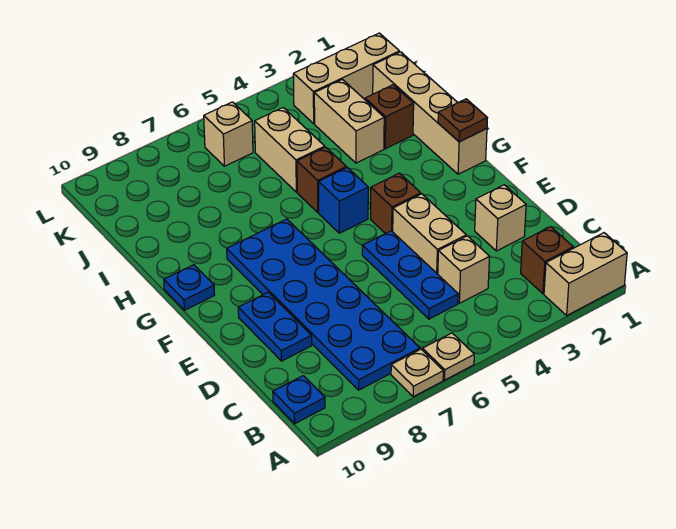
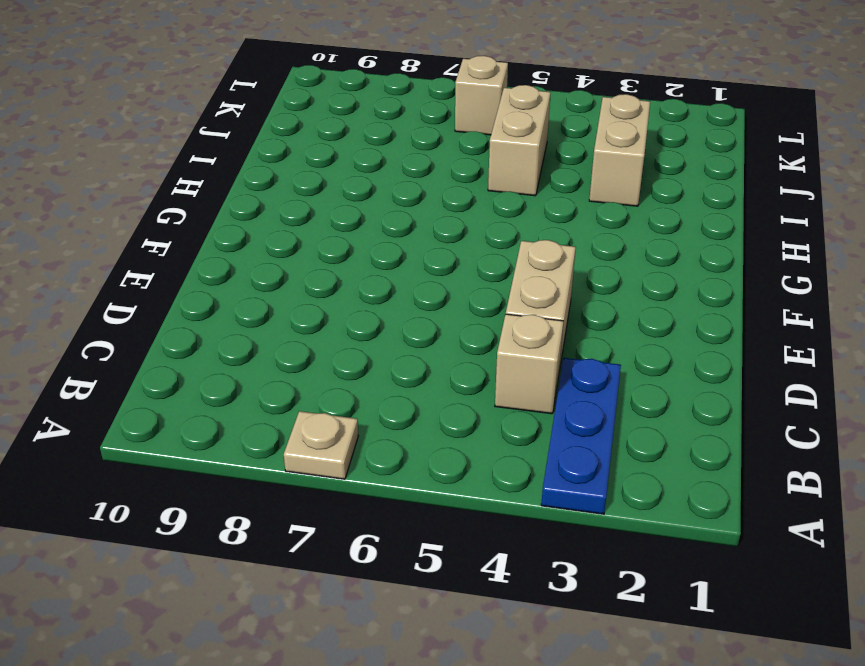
blue 1x3 plate [541,358,621,514] -> blue 1x3 plate moved to [362,231,458,319]
none -> tan 1x2 brick [544,233,627,315]
none -> tan 1x1 plate [423,333,474,380]
none -> brown 1x1 brick [521,227,573,294]

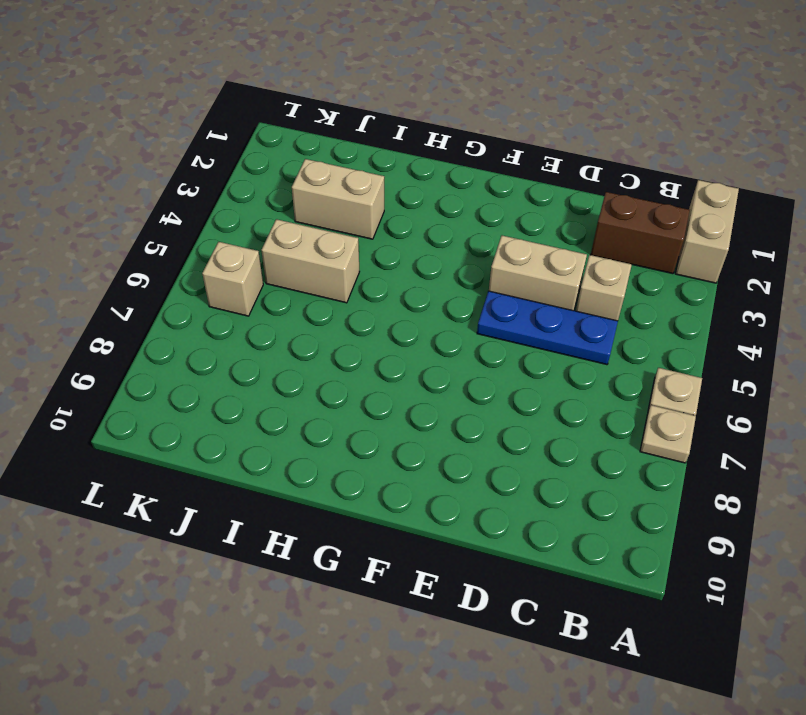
brown 1x2 brick [591,192,690,274] -> brown 1x1 brick [521,227,573,294]
none -> blue 2x6 plate [227,219,420,390]
none -> blue 1x1 plate [273,376,325,424]
none -> tan 1x1 brick [475,185,526,251]

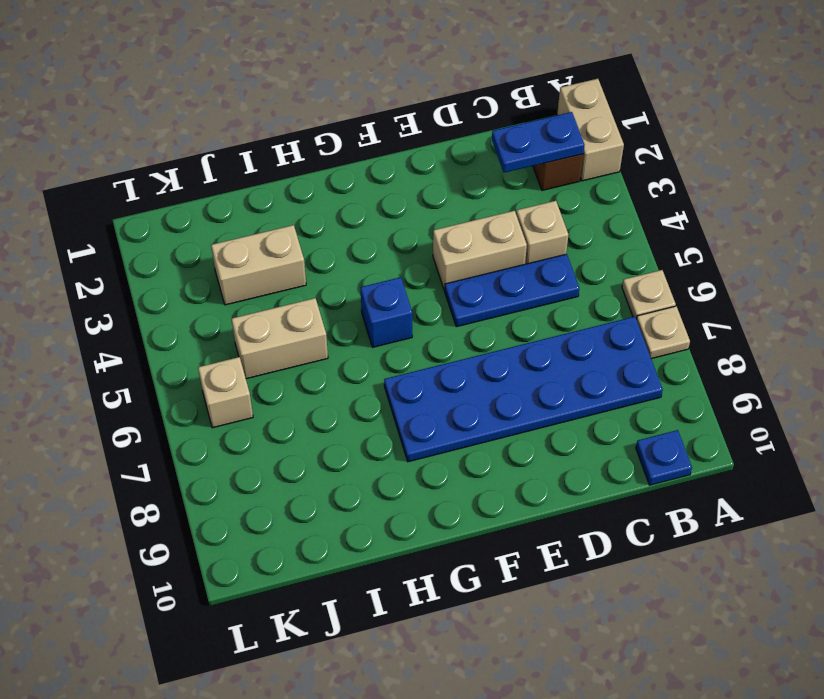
blue 1x2 plate [492,112,584,173] -> blue 1x2 plate moved to [238,292,312,361]
none -> tan 1x1 brick [475,185,526,251]
none -> brown 1x1 brick [371,173,421,234]
none -> tan 1x4 brick [373,52,487,174]

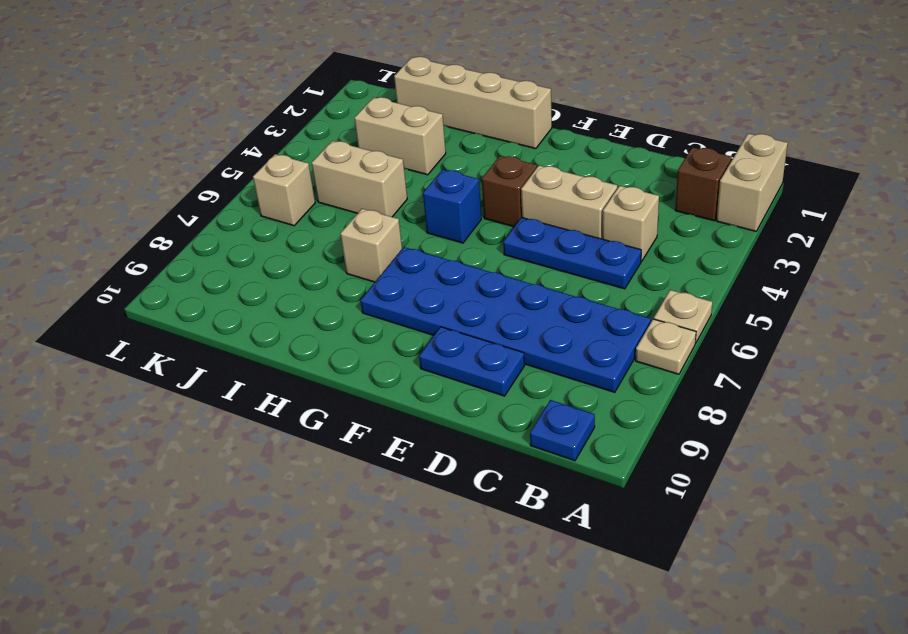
tan 1x1 brick [340,209,402,282] -> tan 1x1 brick moved to [475,185,526,251]
none -> blue 1x1 plate [164,265,215,310]
none -> brown 1x1 brick [297,147,346,212]
none -> brown 1x1 brick [365,85,414,149]

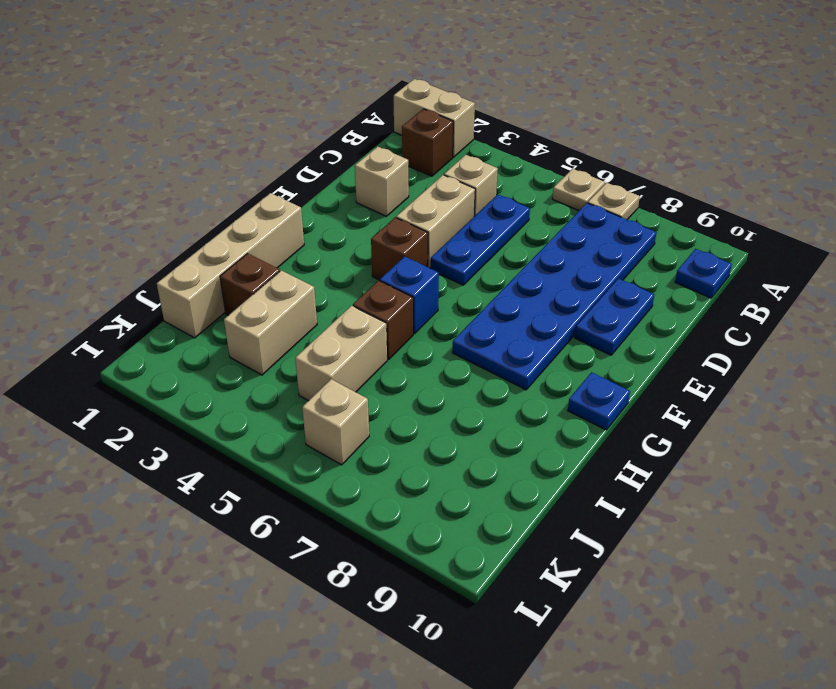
none -> tan 1x3 brick [293,33,400,123]
none -> brown 1x1 plate [438,99,487,142]

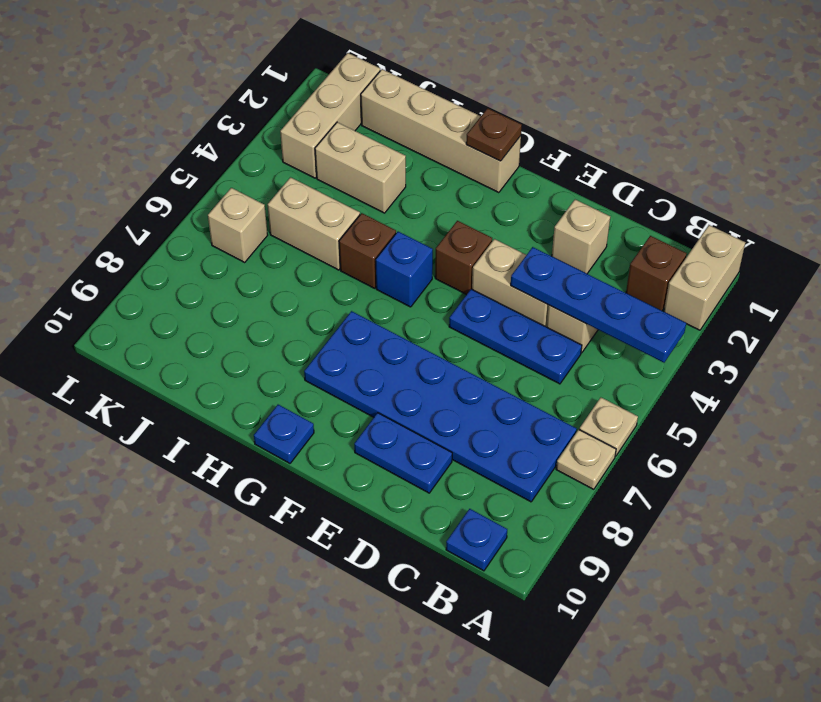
blue 1x4 plate [511,247,686,363] -> none
none -> brown 1x1 brick [365,85,414,149]

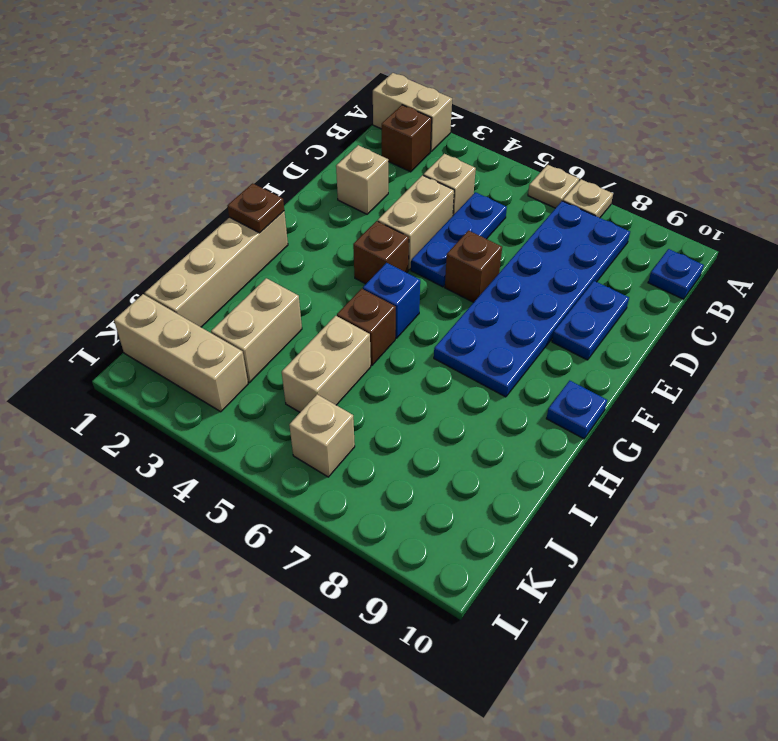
brown 1x1 brick [445,231,502,302] -> brown 1x1 brick moved to [365,85,414,149]

